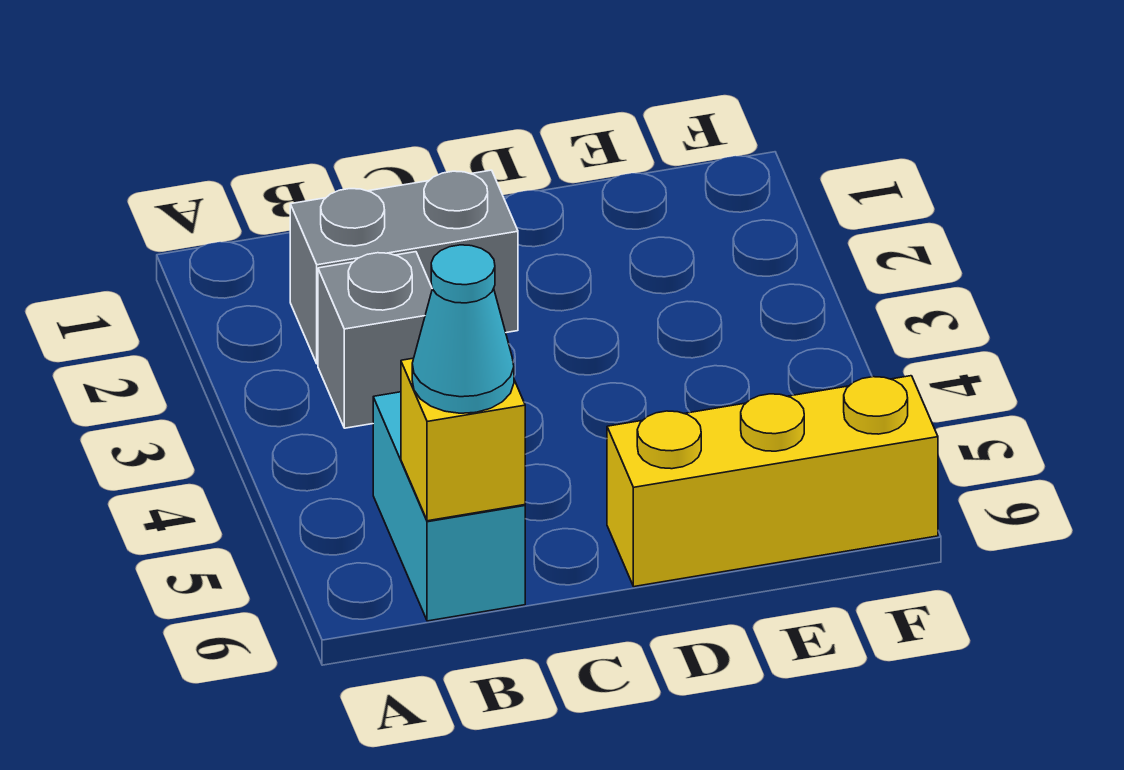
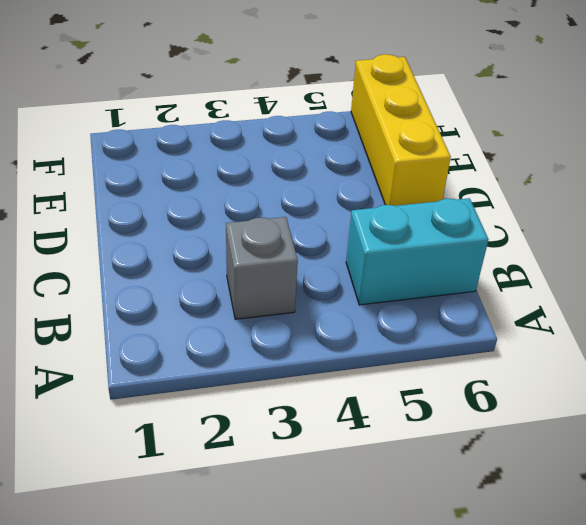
none -> grey 1x2 brick [290,170,518,364]
none -> yellow 1x1 brick [401,358,525,521]

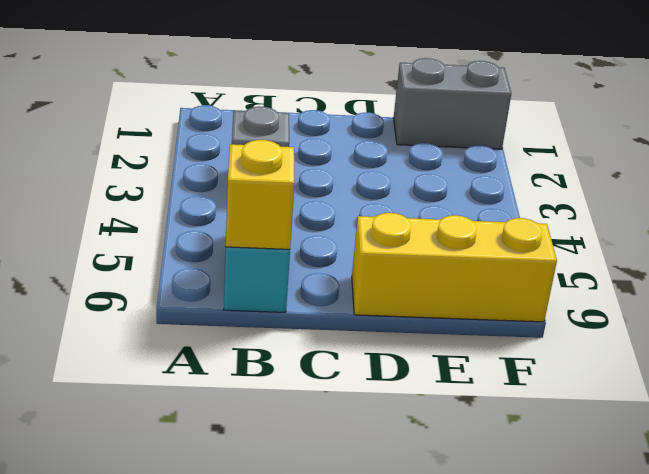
grey 1x2 brick [393,58,511,149] -> grey 1x2 brick moved to [290,170,518,364]
none -> cyan 1x1 cone [412,245,514,413]

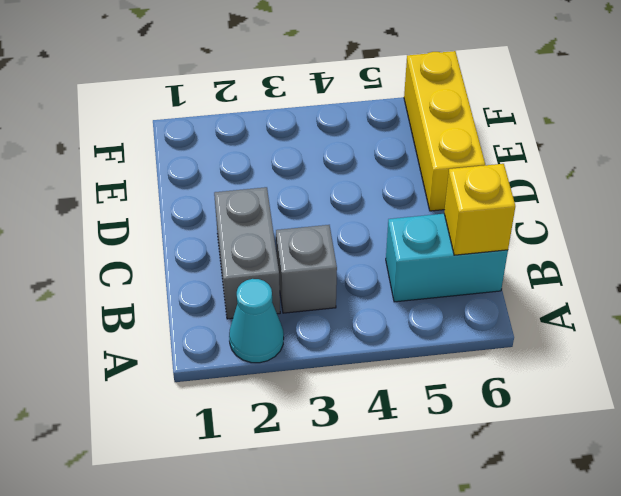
cyan 1x1 cone [229,279,284,363] -> cyan 1x1 cone moved to [412,245,514,413]

